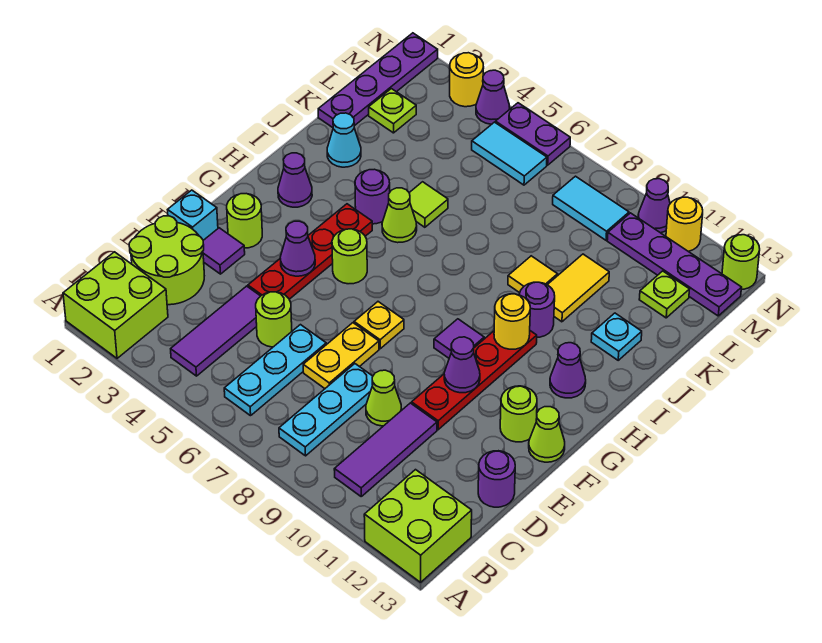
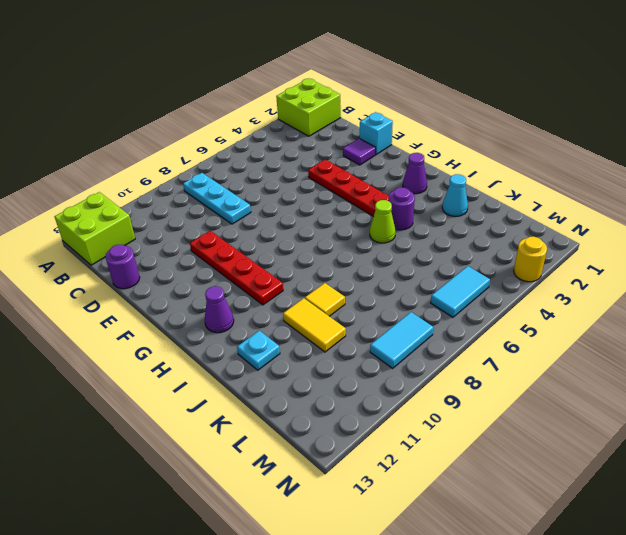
none -> purple 1x3 tile [171,286,260,376]
none -> cyan 1x3 plate [224,325,326,416]
none -> purple 1x3 tile [334,403,437,496]
none -> lime 2x2 round brick [129,216,204,305]

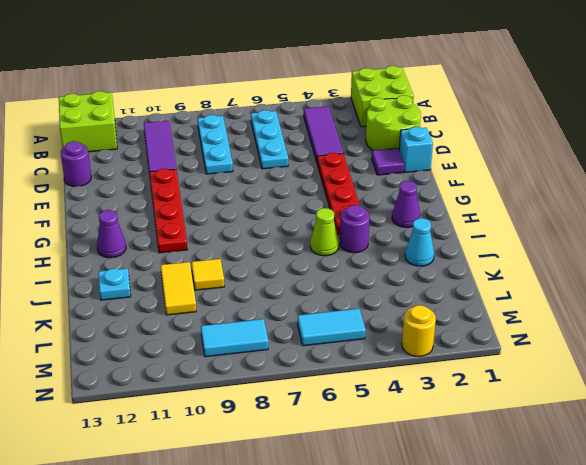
none -> lime 1x1 round brick [256,292,292,347]
none -> yellow 1x2 plate [303,323,379,388]
none -> lime 1x1 cone [366,370,402,426]
none -> lime 1x1 round brick [227,194,262,248]

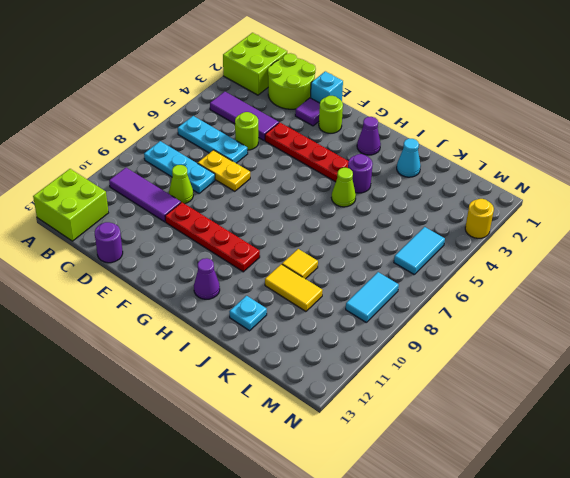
none -> yellow 1x1 plate [354,302,404,349]
none -> lime 1x1 round brick [500,386,537,442]
none -> lime 1x1 cone [529,407,565,462]
none -> lime 1x1 round brick [332,229,367,284]

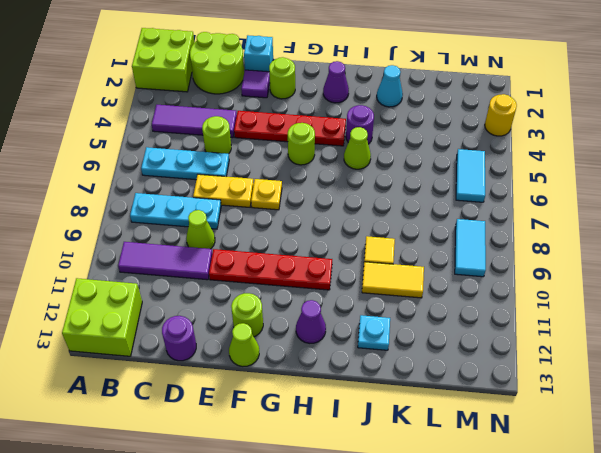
none -> purple 1x1 tile [434,319,484,358]
none -> purple 1x1 round brick [519,282,555,337]
none -> lime 1x1 tile [409,182,448,227]
none -> purple 1x4 plate [318,33,438,128]

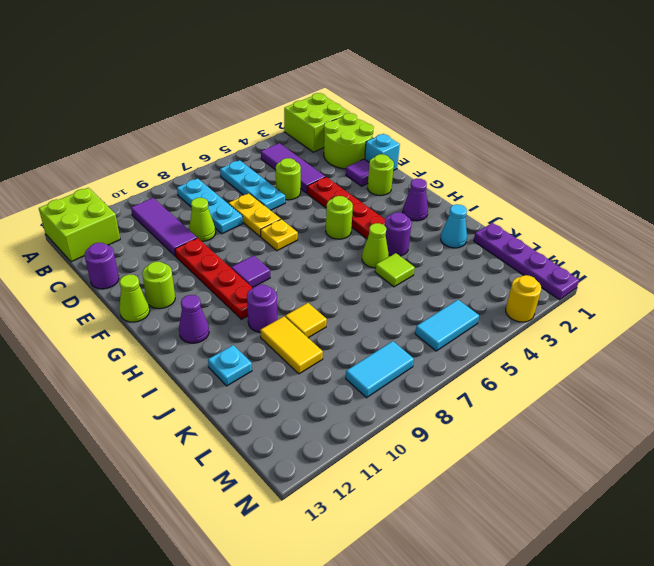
none -> lime 1x1 plate [369,89,416,133]
none -> lime 1x1 plate [639,271,690,318]
none -> purple 1x4 plate [607,213,742,316]
none -> purple 1x1 cone [476,70,510,124]

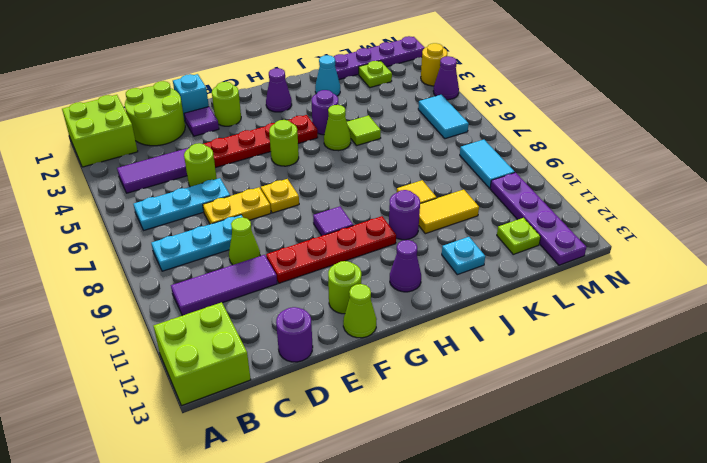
none -> purple 1x2 plate [496,103,570,165]
none -> purple 1x1 cone [638,179,670,233]
none -> yellow 1x1 round brick [666,197,703,251]
none -> lime 1x1 round brick [722,235,760,289]

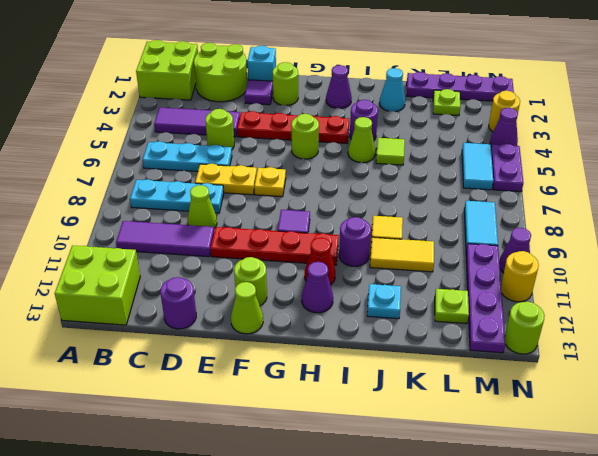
red 1x1 cone [305,238,335,285] -> none
none -> purple 1x1 cone [280,221,315,276]
none -> purple 1x1 cone [444,337,480,393]
none -> yellow 1x1 round brick [494,294,530,349]

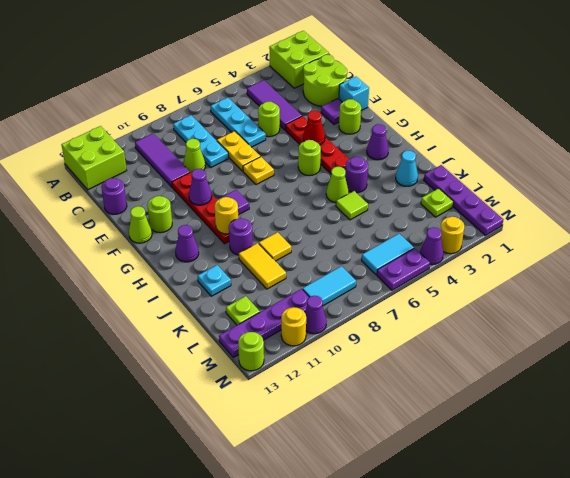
red 1x1 cone [303,111,325,145] -> purple 1x1 cone [280,221,315,276]

